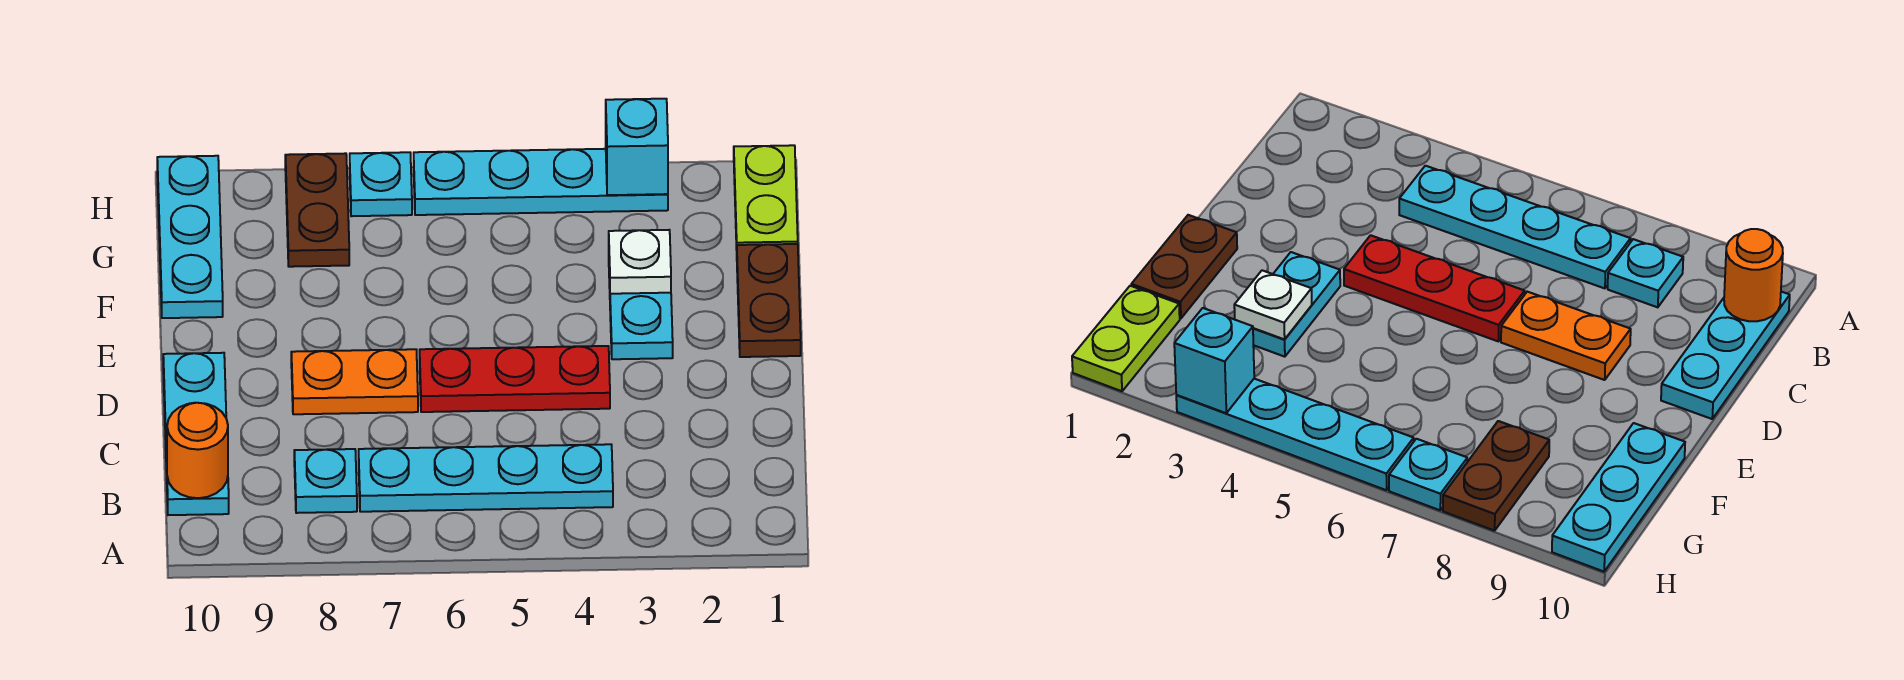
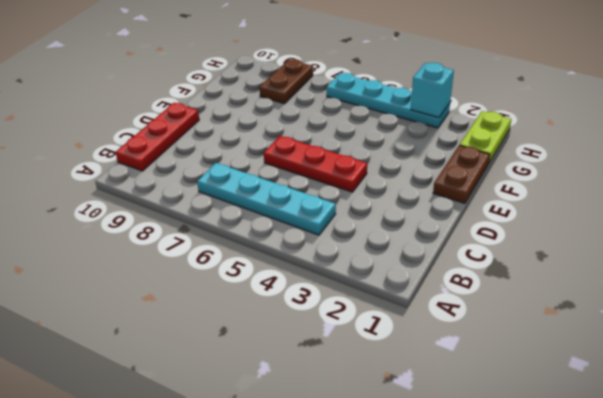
red 1x3 plate [115,103,199,171] -> cyan 1x3 plate [163,353,229,515]
none -> cyan 1x1 plate [294,449,357,513]
none -> orange 1x2 plate [291,349,418,414]
none -> cyan 1x2 plate [609,272,673,359]

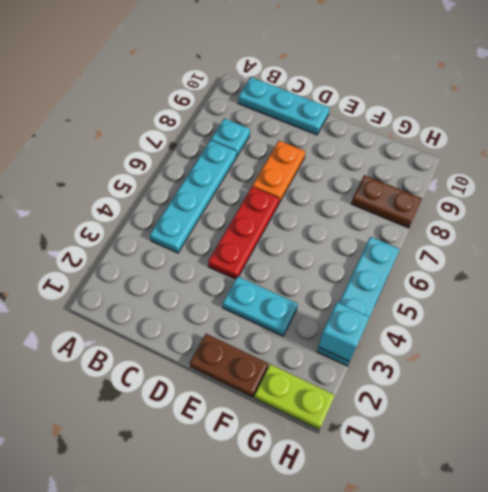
none -> cyan 1x3 plate [157,156,223,318]
none -> cyan 1x1 plate [350,152,412,216]
none -> orange 1x1 round brick [167,403,228,498]

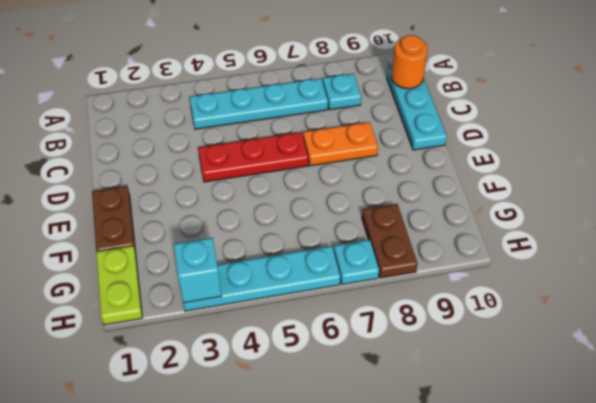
none -> cyan 1x2 plate [609,272,673,359]
none -> cyan 1x3 plate [157,156,223,318]
none -> white 1x1 plate [609,230,671,294]

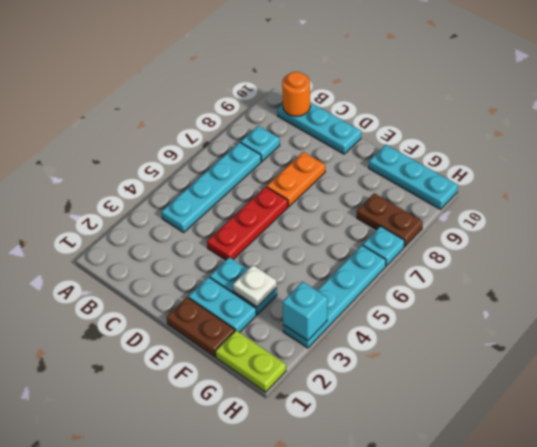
cyan 1x2 plate [188,277,256,333] -> none

